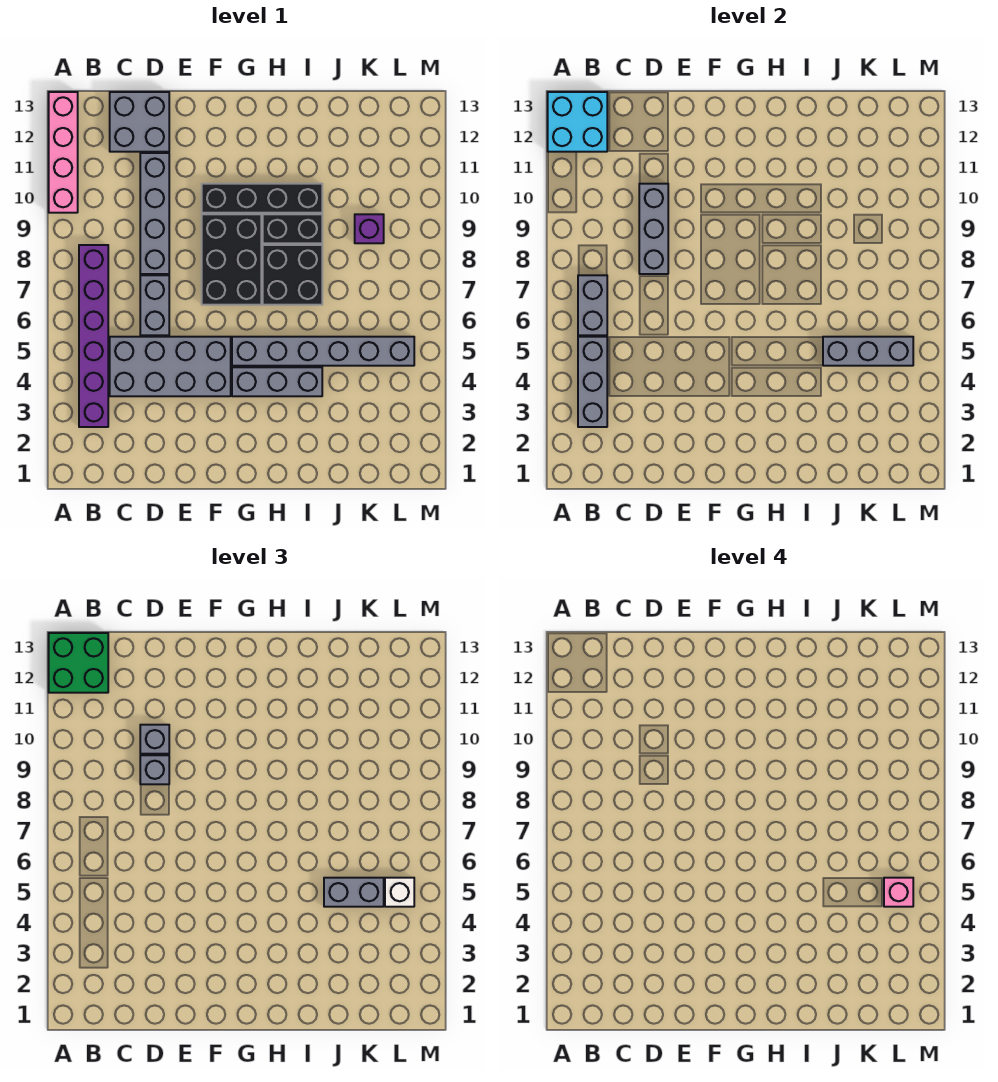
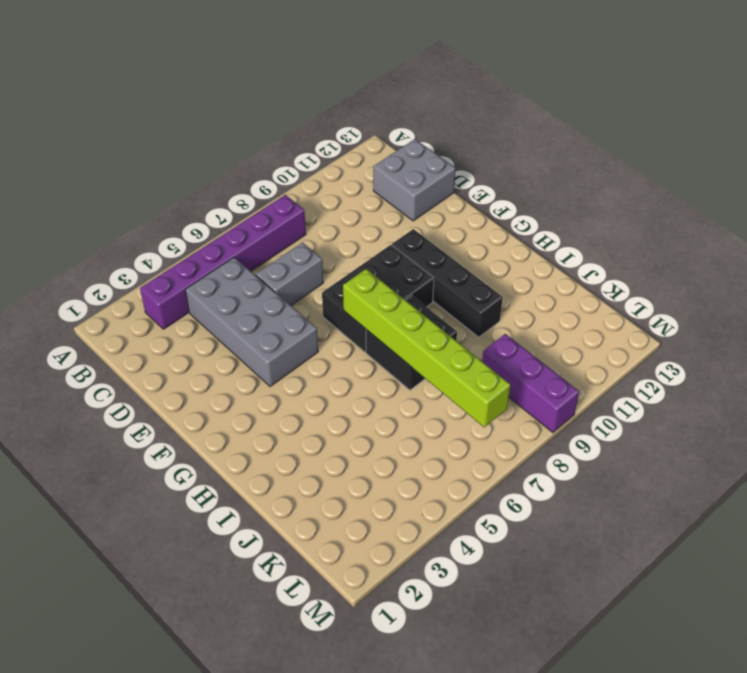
lime 1x6 brick [343,269,510,427] -> none
purple 1x3 brick [482,334,579,433] -> purple 1x1 brick [355,214,384,243]
none -> pink 1x4 brick [49,92,78,213]
none -> grey 1x4 brick [140,153,169,274]
none -> grey 1x3 brick [232,367,322,396]

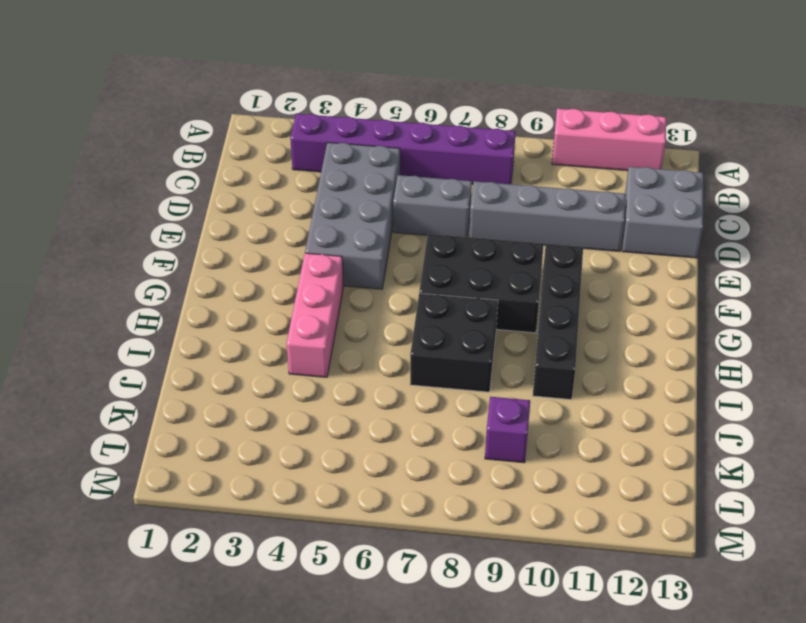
pink 1x3 brick [552,109,666,171] -> pink 1x4 brick [49,92,78,213]
pink 1x3 brick [287,253,344,377] -> grey 1x3 brick [232,367,322,396]
none -> grey 1x6 brick [232,337,414,366]
none -> black 1x2 brick [263,214,322,243]
none -> cyan 2x2 brick [548,92,607,152]

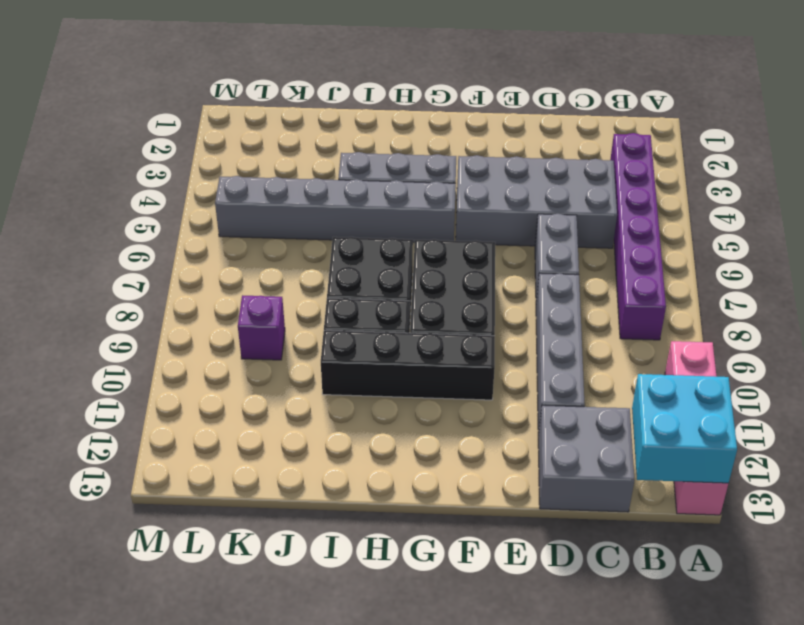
none -> grey 1x3 brick [578,337,607,427]
none -> grey 1x2 brick [578,275,607,335]
none -> grey 1x3 brick [639,184,668,274]

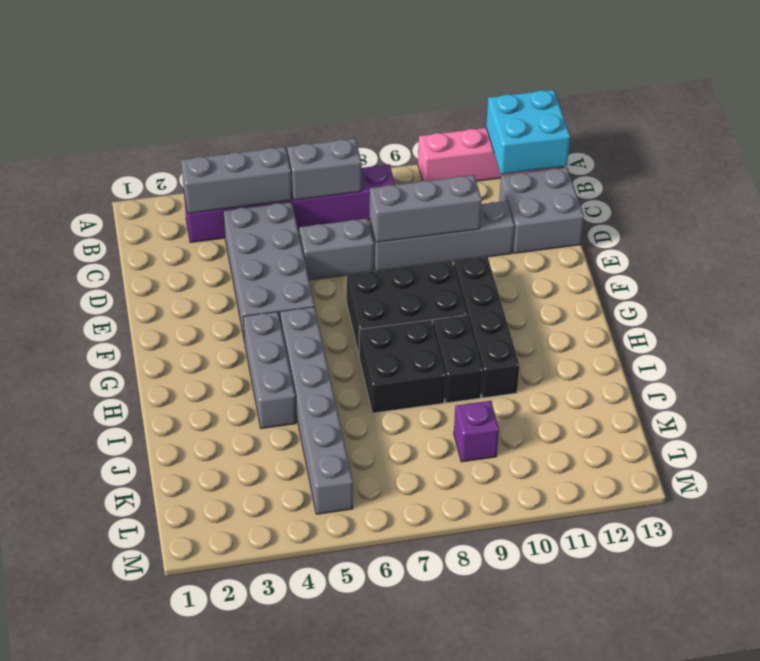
none -> grey 1x3 brick [823,337,913,366]
none -> green 2x2 brick [49,633,108,693]
none -> grey 1x1 brick [140,755,169,784]

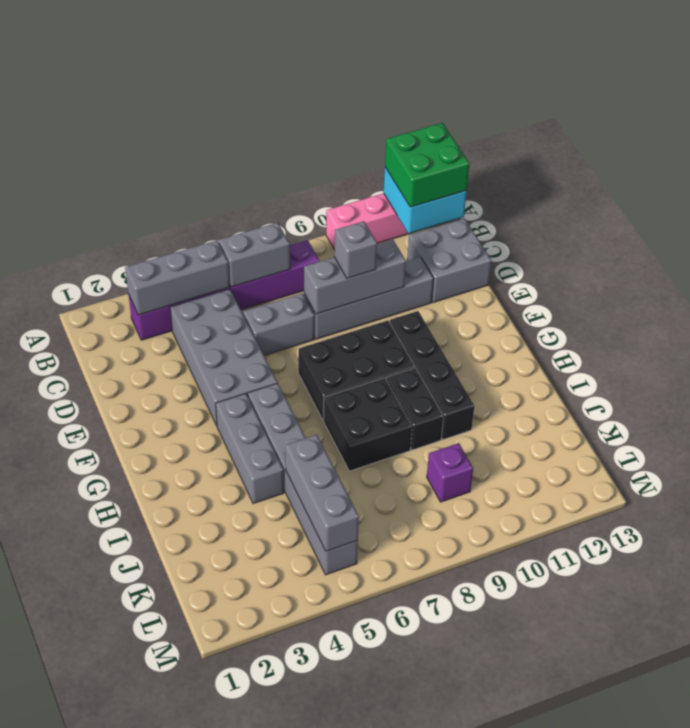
none -> grey 1x1 brick [140,725,169,754]
none -> grey 1x2 brick [324,878,384,907]
none -> white 1x1 brick [385,878,414,907]

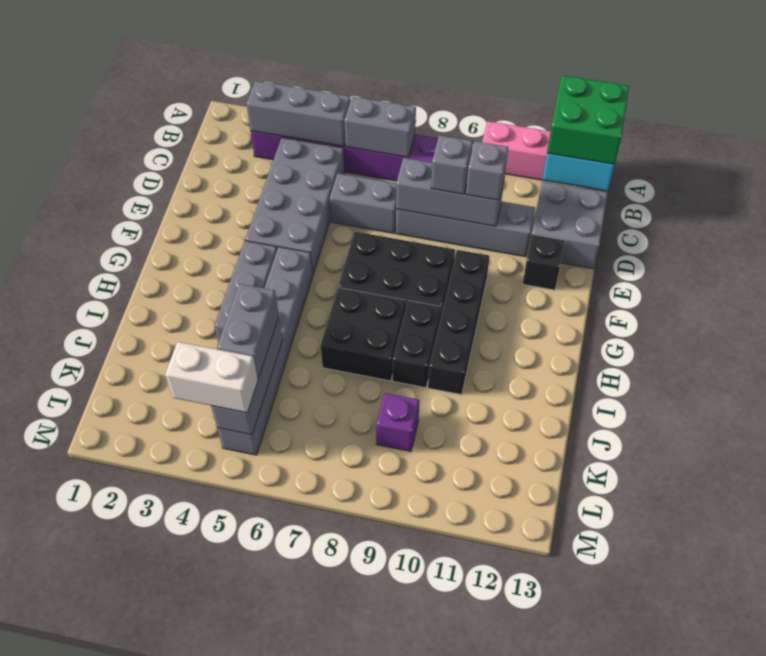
black 1x1 brick [523,234,564,290] -> none
white 1x2 brick [165,342,258,413] -> white 1x1 brick [385,878,414,907]
none -> pink 1x1 brick [884,878,913,907]

